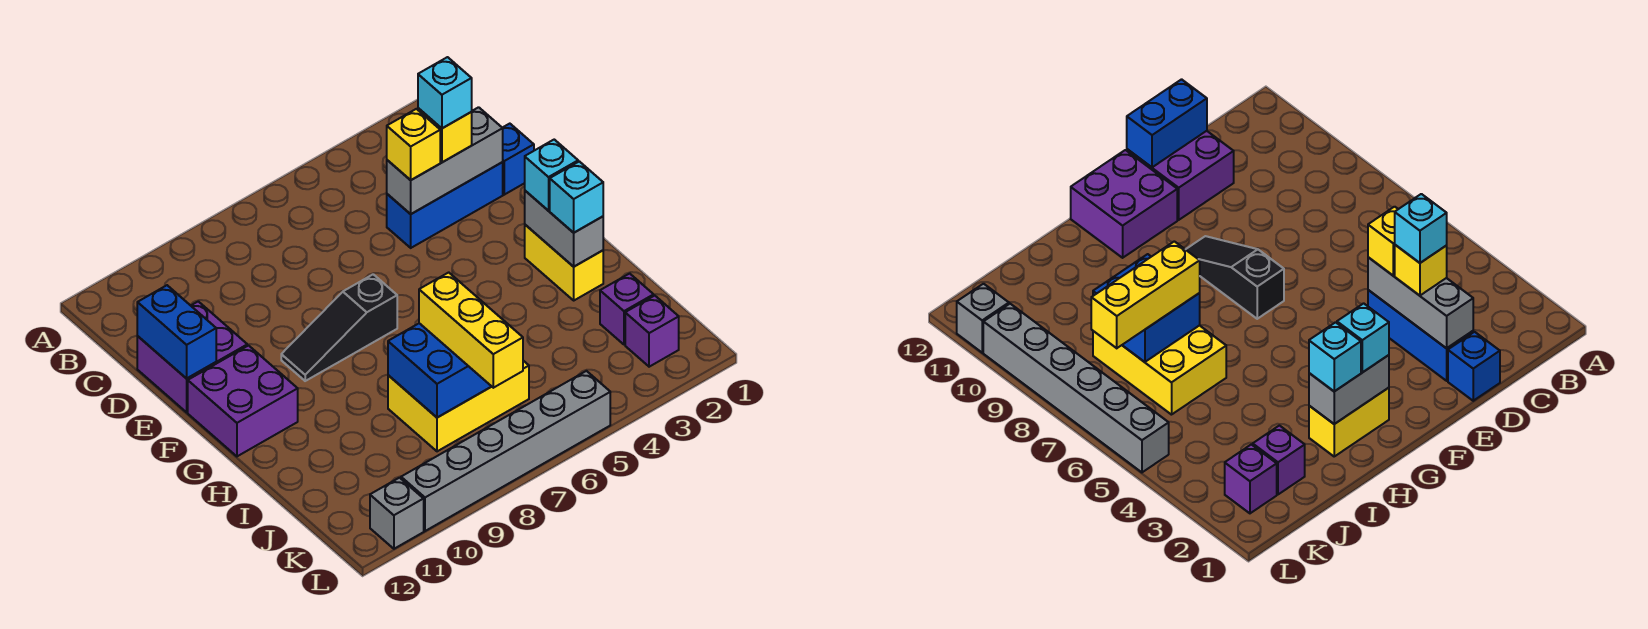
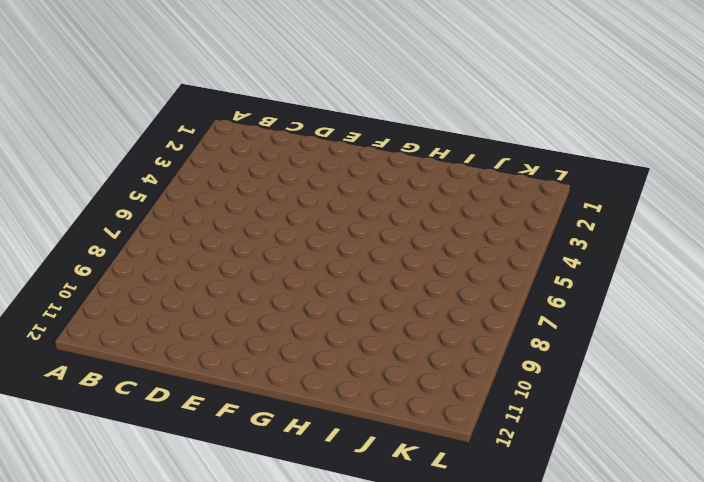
none -> blue 1x1 brick [503,124,534,195]
none -> blue 1x3 brick [387,162,503,248]
none -> purple 2x2 brick [137,301,247,412]

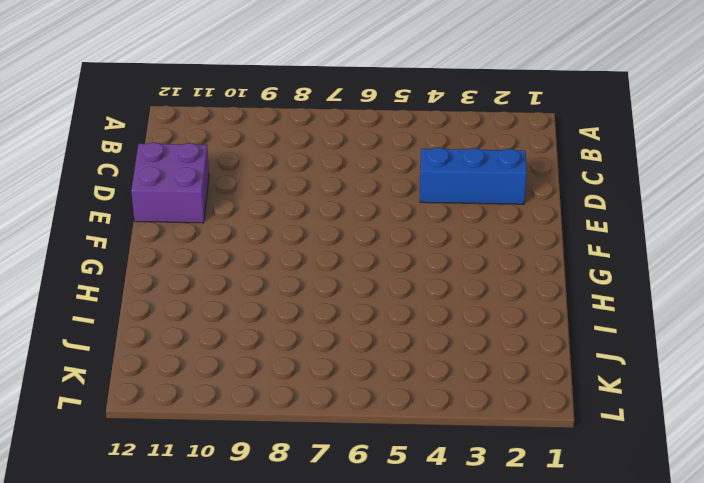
none -> blue 1x1 brick [503,124,534,195]
none -> black 1x3 slope [281,274,397,381]
none -> purple 2x2 brick [188,346,298,456]

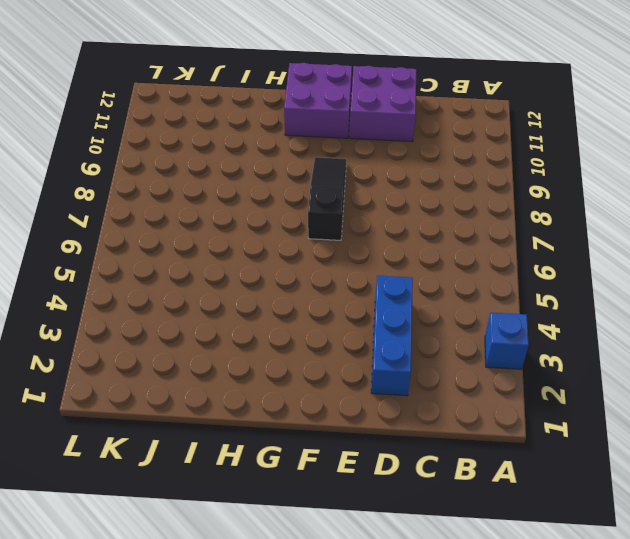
blue 1x1 brick [485,313,529,369] -> blue 1x1 brick moved to [503,124,534,195]
none -> yellow 1x2 brick [525,225,603,300]
none -> yellow 2x3 brick [388,361,529,451]
none -> purple 1x1 brick [600,273,654,345]

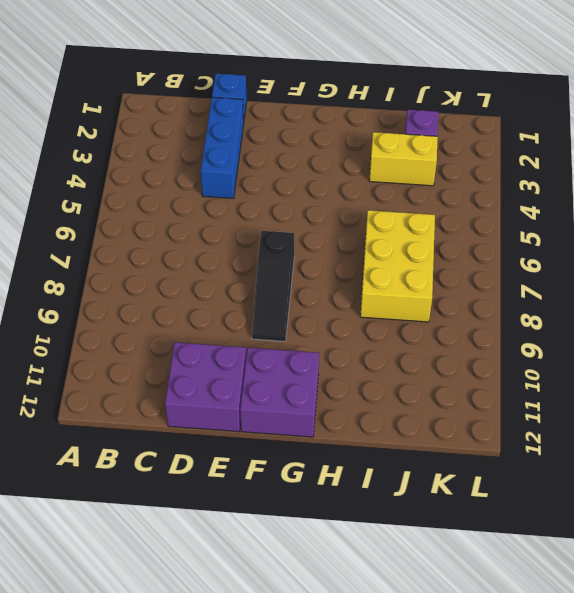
yellow 1x2 brick [369,132,438,186] -> yellow 1x2 brick moved to [525,225,603,300]
none -> purple 1x1 brick [625,296,679,367]
none -> grey 1x6 brick [401,371,610,531]
none -> grey 1x1 brick [370,478,424,549]

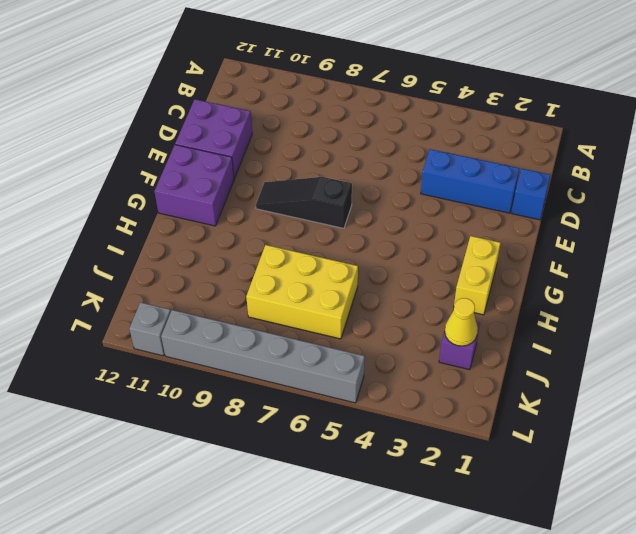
yellow 1x1 cone [445,298,478,346] -> none
none -> purple 1x1 brick [625,296,679,367]
none -> grey 1x3 brick [387,107,503,214]
none -> blue 1x2 brick [137,285,216,379]

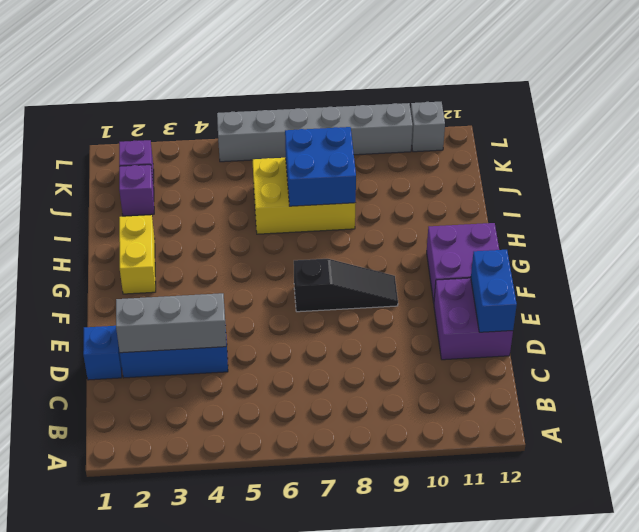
none -> grey 1x2 brick [525,191,603,267]
none -> yellow 1x1 brick [418,108,472,162]
none -> yellow 1x1 brick [387,109,440,180]

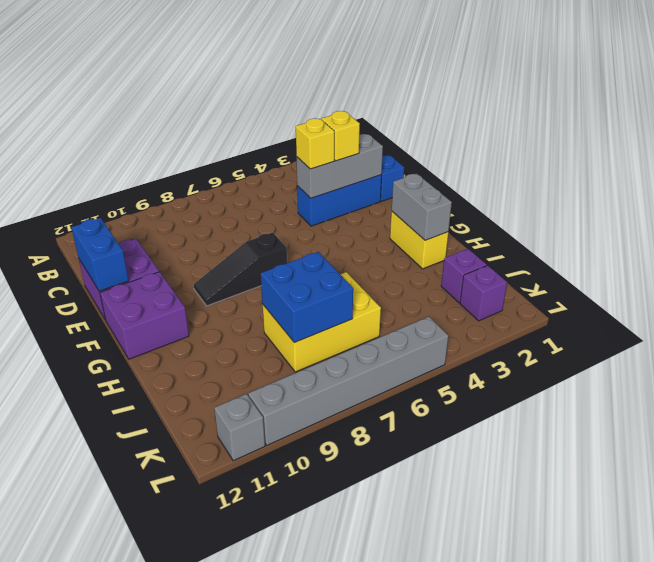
none -> cyan 1x1 brick [525,140,578,211]
none -> cyan 1x1 brick [550,161,603,233]
none -> yellow 1x3 brick [419,272,523,388]

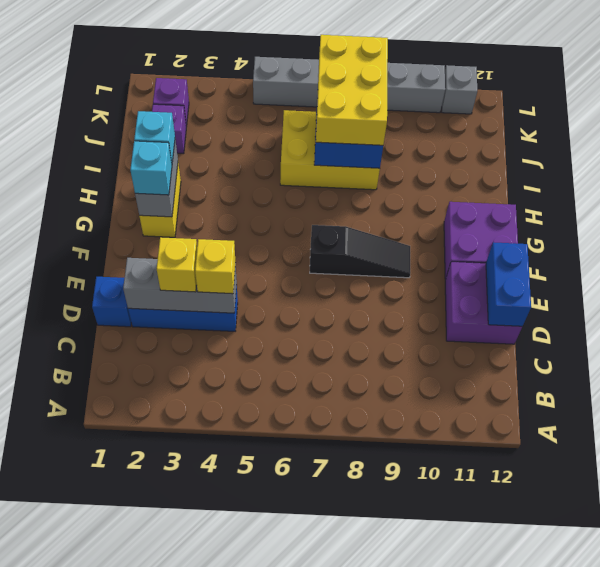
yellow 2x3 brick [316,35,388,145] -> yellow 1x3 brick [419,272,523,388]
none -> cyan 1x1 brick [418,57,472,128]

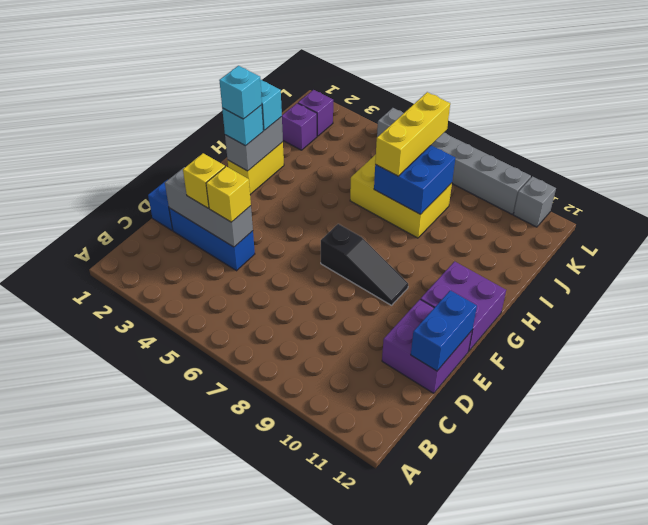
cyan 1x1 brick [219,66,262,119] -> cyan 1x1 brick moved to [418,57,472,128]

